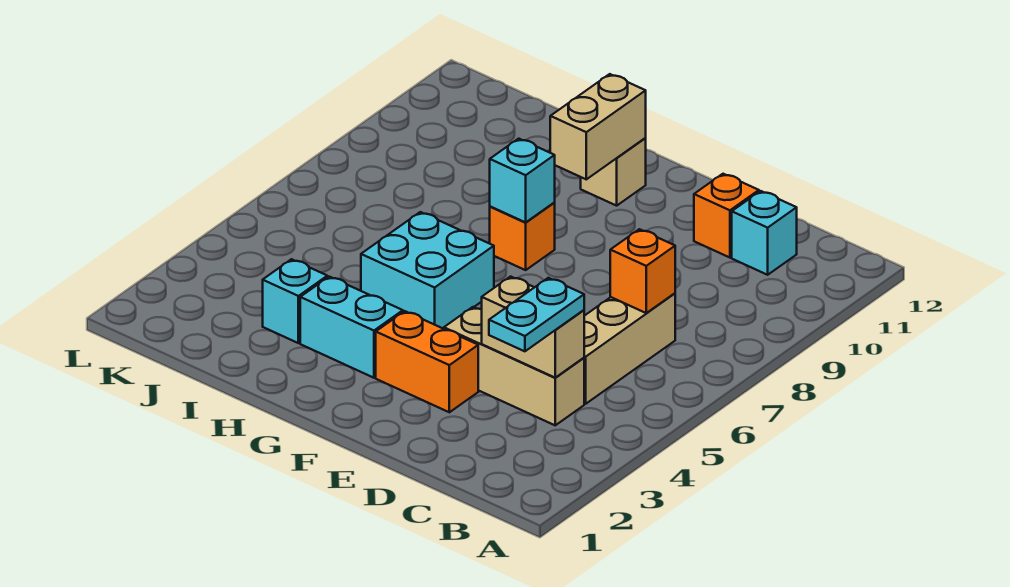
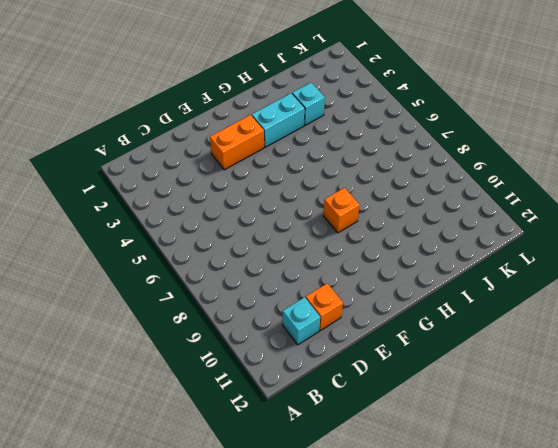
none -> tan 1x3 brick [444,307,584,425]
none -> tan 1x3 brick [584,293,675,404]
none -> cyan 2x2 brick [361,212,494,329]

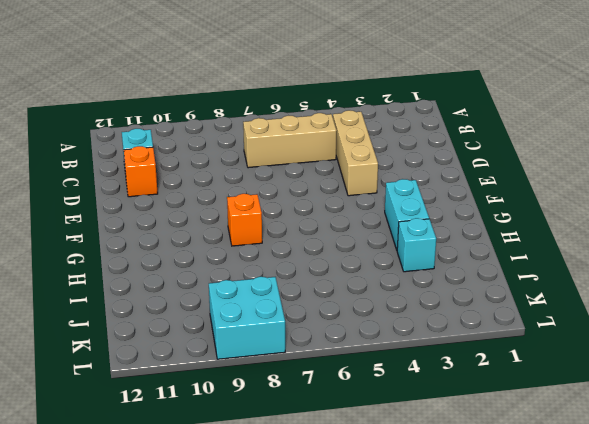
cyan 2x2 brick [209,277,285,359] -> cyan 2x2 brick moved to [361,212,494,329]
none -> orange 1x2 brick [376,311,478,412]
none -> tan 1x1 brick [581,138,646,206]
none -> tan 1x2 brick [482,277,584,378]

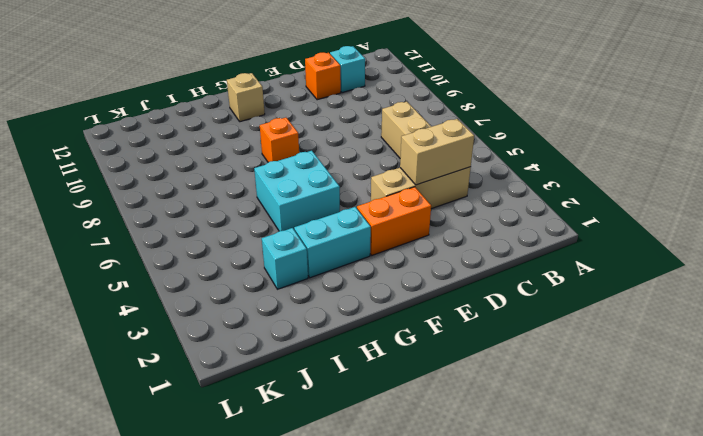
none -> orange 1x1 brick [610,229,675,313]
none -> cyan 1x1 brick [490,139,555,222]
none -> tan 1x2 brick [550,74,646,179]

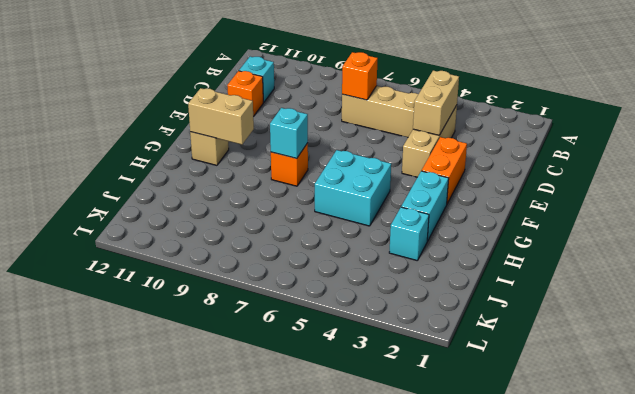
none -> cyan 1x2 plate [489,278,584,351]

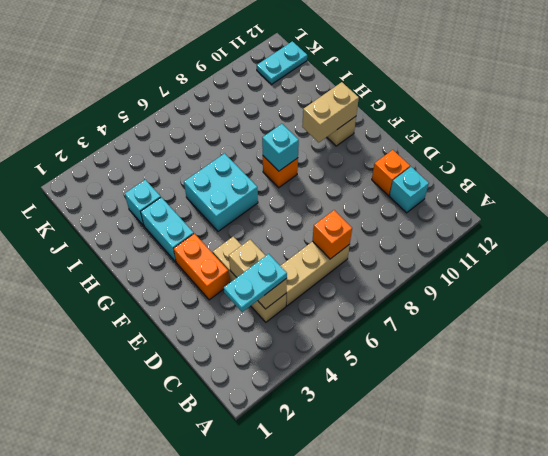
cyan 1x2 plate [257,41,307,84] -> none

